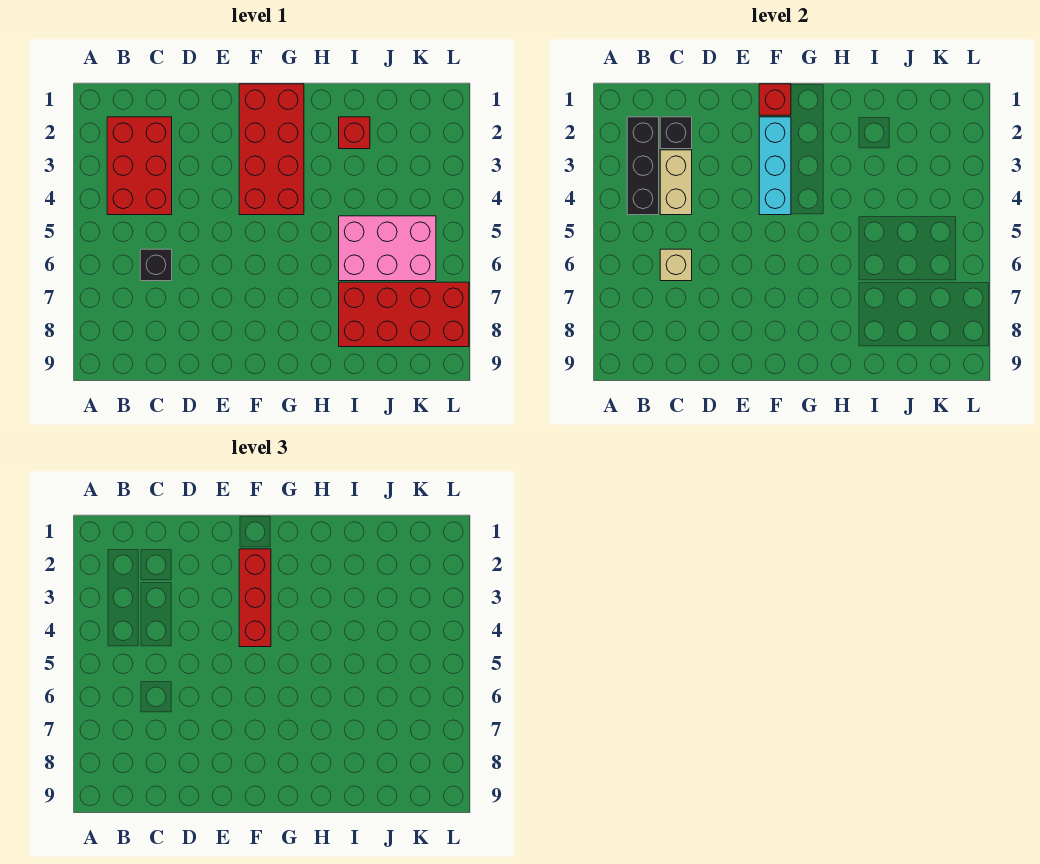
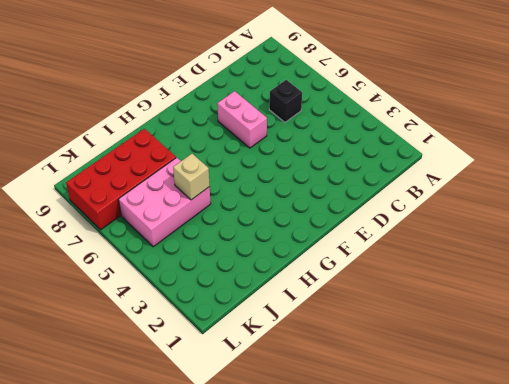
pink 1x2 brick [217,91,267,148] -> none
tan 1x1 brick [173,154,210,200] -> tan 1x1 brick moved to [660,249,692,281]
none -> red 2x3 brick [107,117,172,215]
none -> red 2x4 brick [239,84,304,215]
none -> red 1x1 brick [339,117,370,149]

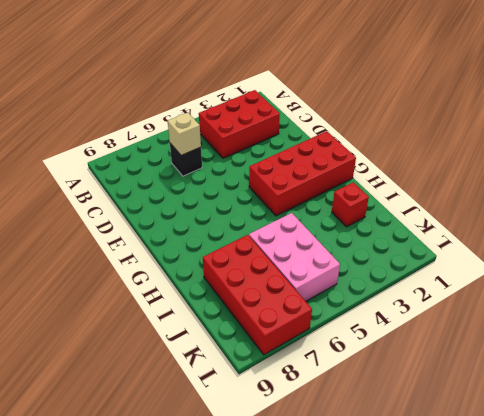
none -> black 1x3 brick [627,117,659,215]
none -> black 1x1 brick [660,117,692,149]
none -> tan 1x2 brick [660,150,692,215]

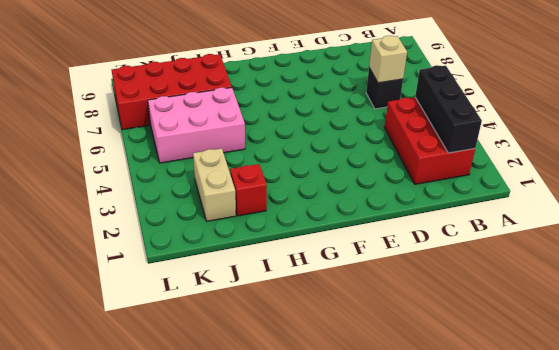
tan 1x2 brick [193,148,236,221] -> tan 1x2 brick moved to [660,150,692,215]
none -> red 2x4 brick [239,84,304,215]
none -> black 1x1 brick [660,117,692,149]
none -> red 1x1 brick [759,84,791,115]

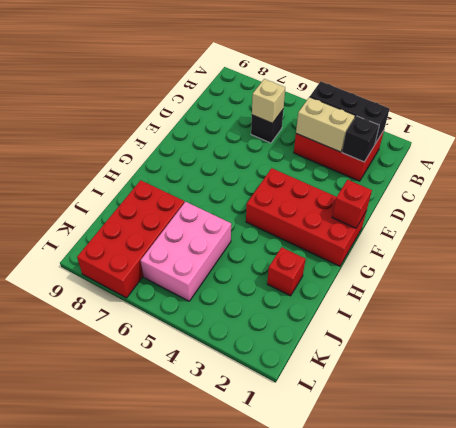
none -> cyan 1x3 brick [759,117,791,215]
none -> red 1x3 brick [239,549,271,647]

